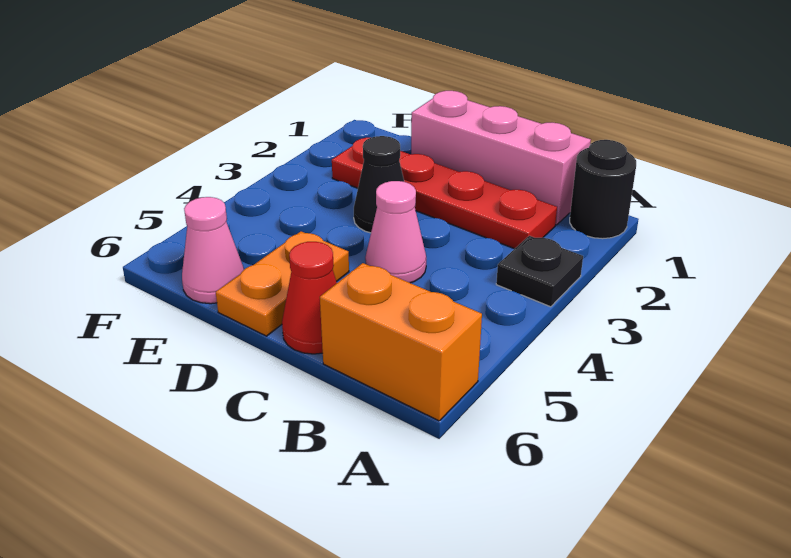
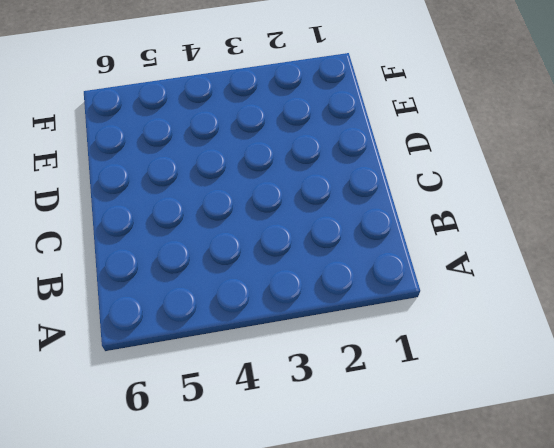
none -> black 1x1 round brick [570,140,636,239]
none -> black 1x1 plate [496,236,583,307]

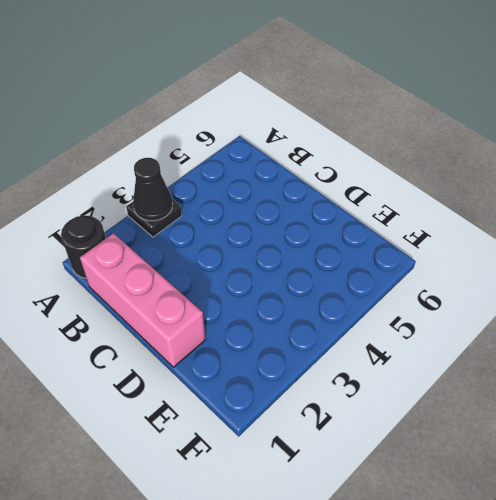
black 1x1 cone [133,158,173,221] -> black 1x1 cone moved to [354,136,404,233]
none -> orange 1x2 brick [320,263,482,421]
none -> red 1x4 plate [332,138,557,249]

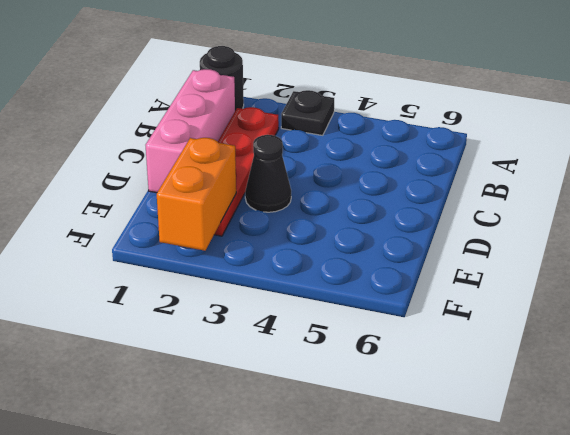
orange 1x2 brick [157,138,236,251] -> orange 1x2 brick moved to [320,263,482,421]
none -> pink 1x1 cone [365,181,426,283]
none -> red 1x1 cone [282,242,337,354]

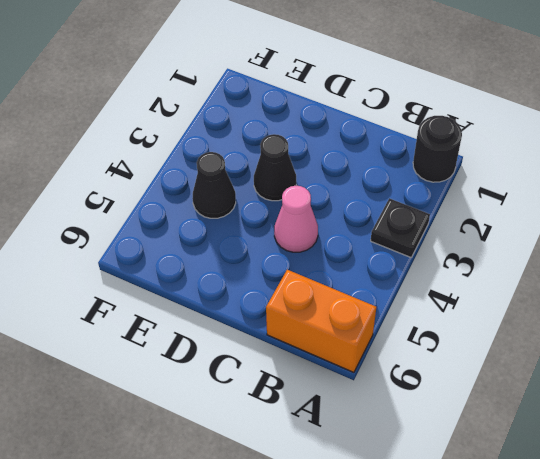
black 1x1 cone [192,152,236,218] -> none
none -> pink 1x3 brick [411,91,591,225]
none -> red 1x4 plate [332,138,557,249]

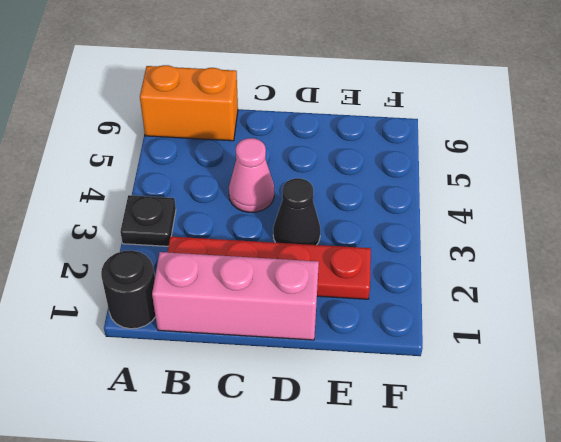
none -> red 1x1 cone [282,242,337,354]
none -> orange 1x2 plate [216,232,349,336]

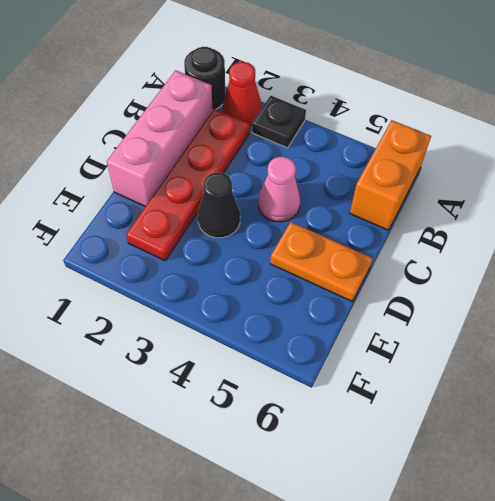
red 1x1 cone [223,62,262,125] -> red 1x1 cone moved to [282,242,337,354]
none -> pink 1x1 cone [182,197,244,304]

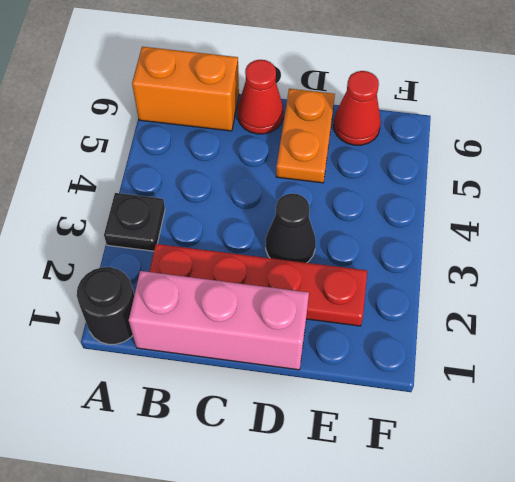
red 1x1 cone [334,71,381,145] -> pink 1x1 cone [182,197,244,304]
none -> pink 1x1 cone [365,181,426,283]

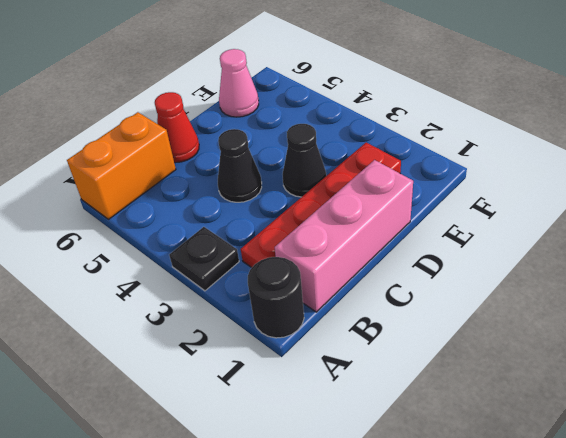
black 1x1 cone [218,129,262,202] -> pink 1x1 cone [365,181,426,283]
none -> orange 1x2 plate [216,232,349,336]

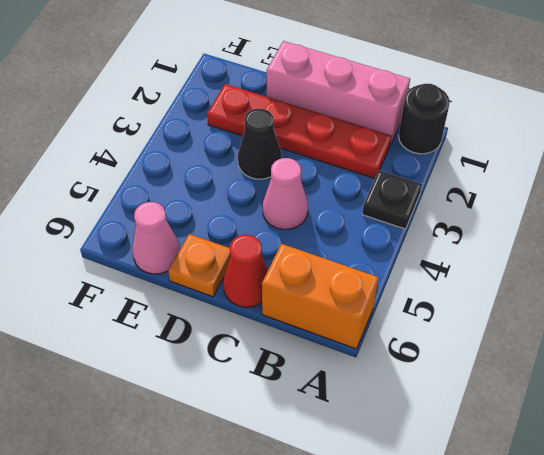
orange 1x1 plate [168,234,231,297] -> orange 1x2 plate [216,232,349,336]

